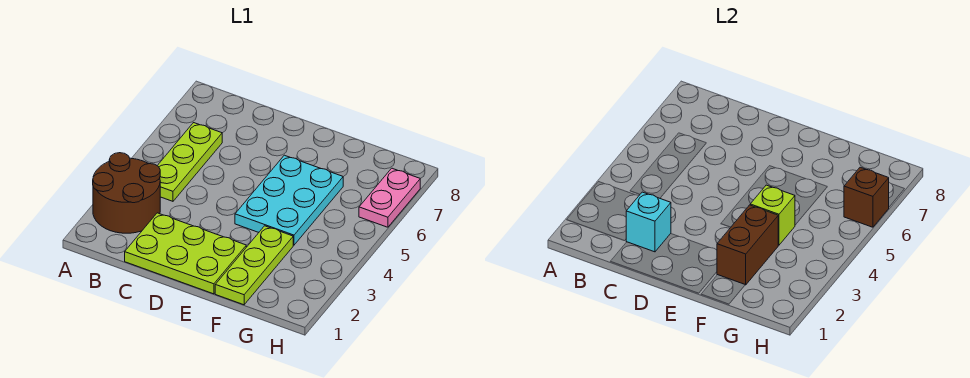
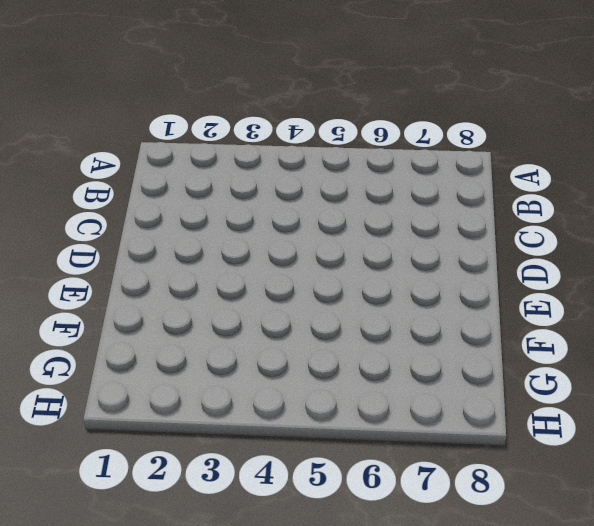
none -> brown 2x2 round brick [93,153,160,233]
none -> lime 1x3 plate [157,123,222,201]

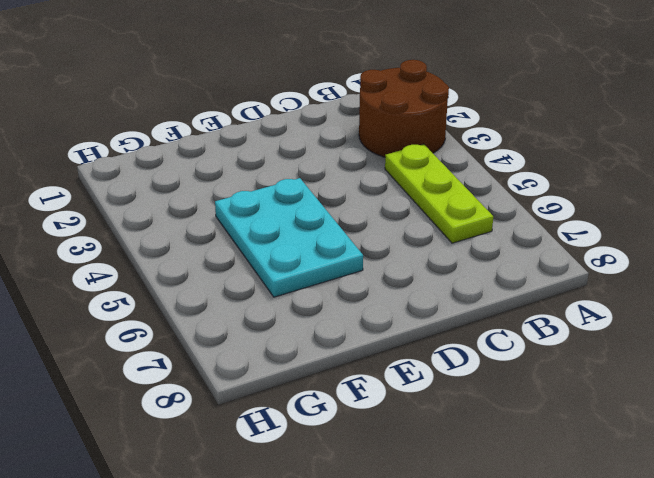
none -> lime 2x3 plate [125,213,246,294]
none -> lime 1x3 plate [215,226,293,305]

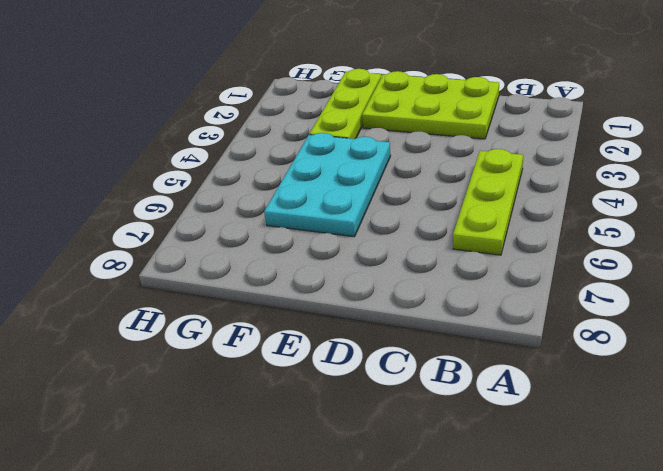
none -> brown 2x2 round brick [93,153,160,233]
none -> pink 1x2 plate [359,168,420,227]

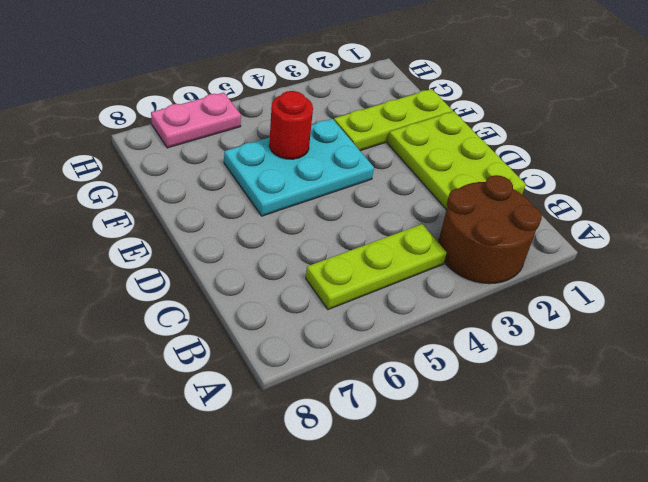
red 1x1 round brick [269,91,313,159] -> none
none -> cyan 1x1 brick [626,192,671,252]
none -> brown 1x2 brick [717,205,778,285]

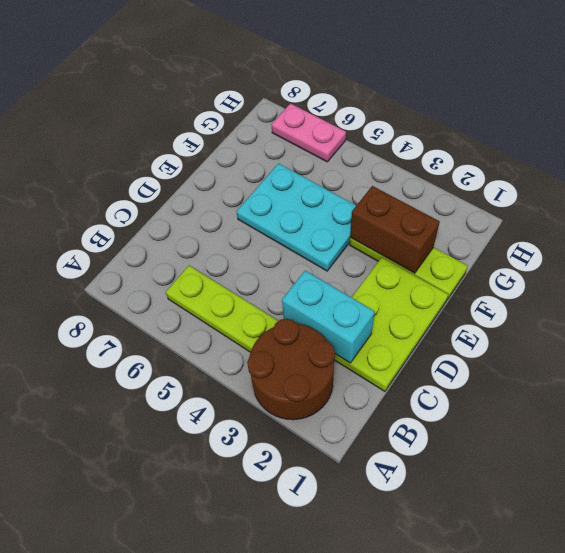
cyan 1x2 brick [282,271,375,363] -> cyan 1x1 brick [626,192,671,252]
none -> lime 1x1 brick [750,185,795,245]
none -> brown 1x1 brick [844,167,889,227]

